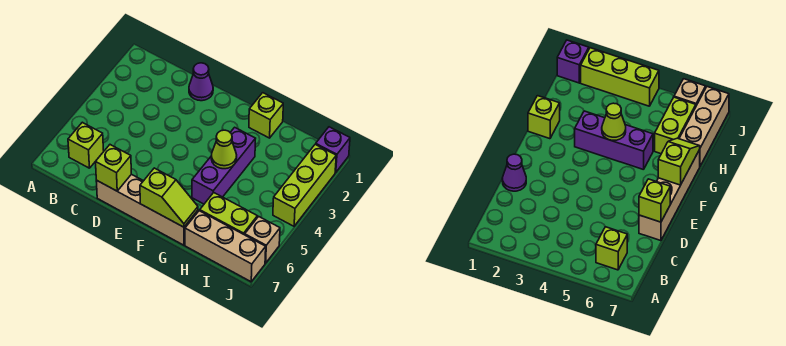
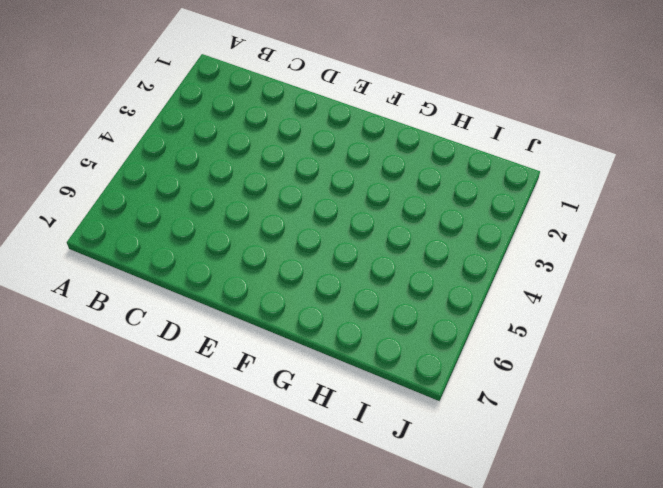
none -> lime 1x1 brick [68,122,104,168]
none -> purple 1x1 cone [189,63,213,101]
none -> tan 1x4 brick [96,174,198,245]

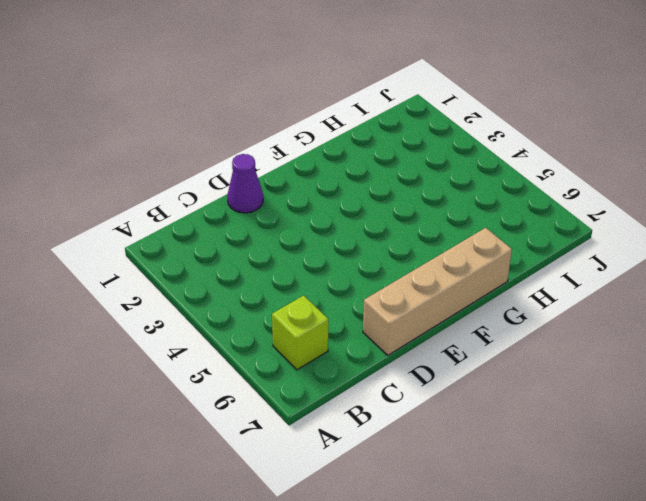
none -> lime 1x1 brick [249,93,283,138]
none -> purple 1x3 brick [192,127,256,204]
none -> lime 1x2 brick [200,193,257,235]

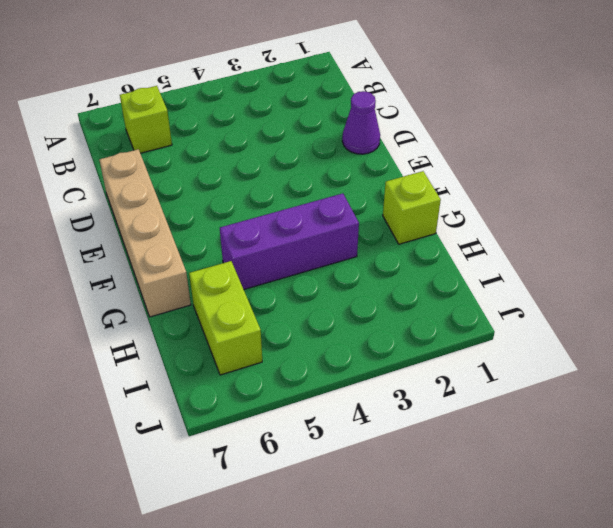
none -> tan 1x3 brick [185,211,266,282]
none -> purple 1x1 brick [316,127,350,172]
none -> lime 1x3 brick [273,144,336,226]

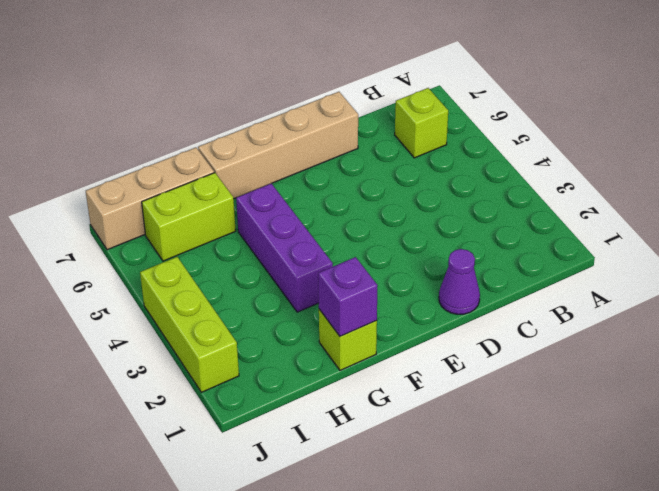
purple 1x1 brick [318,257,378,336] -> purple 1x1 brick moved to [316,127,350,172]
none -> tan 1x1 brick [245,216,280,263]
none -> lime 1x1 brick [96,145,131,191]
none -> lime 1x2 slope [140,168,198,227]

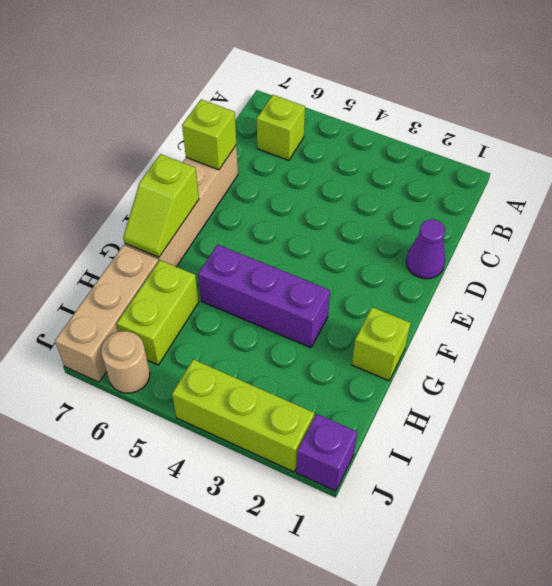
tan 1x1 round brick [101,331,150,393] -> tan 1x1 brick [245,216,280,263]
none -> lime 1x1 cone [211,130,237,169]

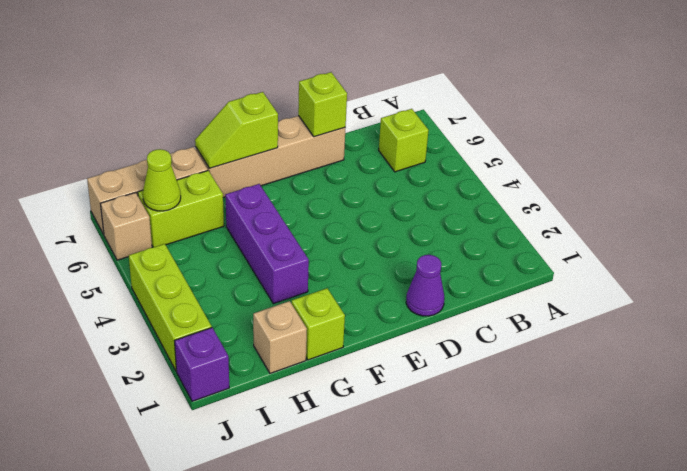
tan 1x1 brick [253,301,307,373] -> none
lime 1x1 cone [143,149,181,211] -> lime 1x1 cone moved to [211,130,237,169]

